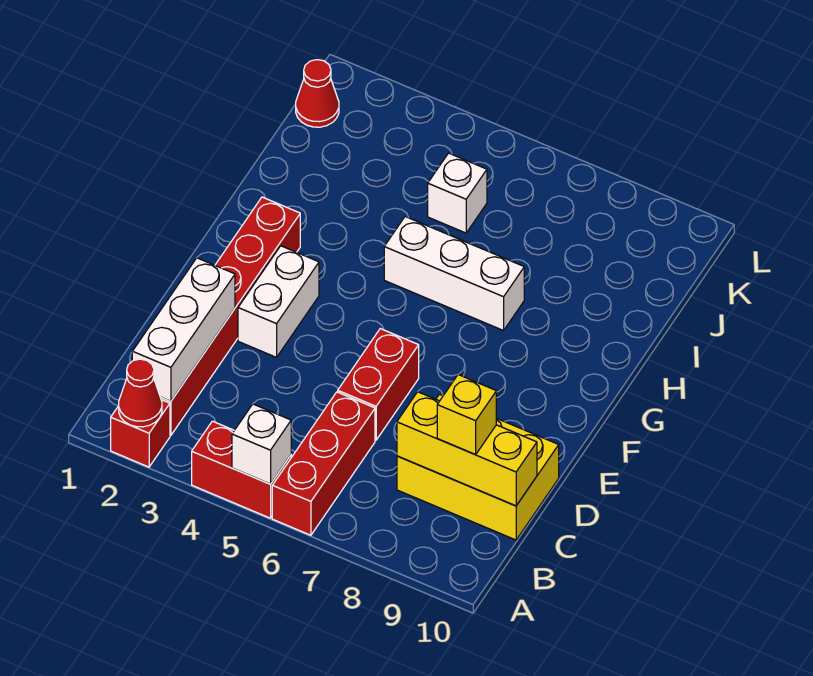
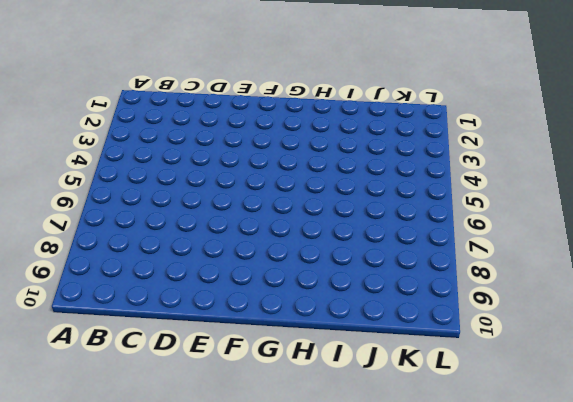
none -> red 1x1 brick [111,400,170,467]
none -> red 1x2 brick [192,421,291,518]
none -> red 1x3 brick [272,392,375,535]

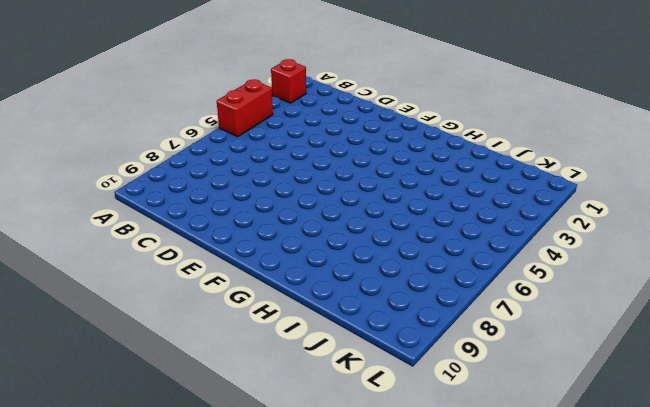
none -> red 1x3 brick [272,392,375,535]
none -> red 1x6 brick [161,197,300,435]
none -> yellow 2x3 brick [397,394,559,540]

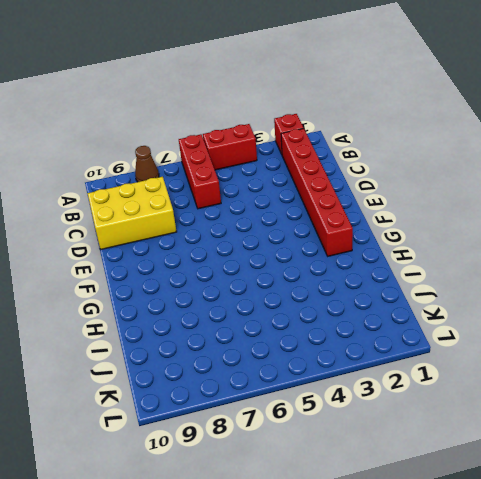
brown 1x1 cone [135,146,159,182] -> none
none -> red 1x2 brick [338,329,419,440]
none -> white 1x2 brick [238,246,319,357]
none -> white 1x3 brick [384,217,524,331]

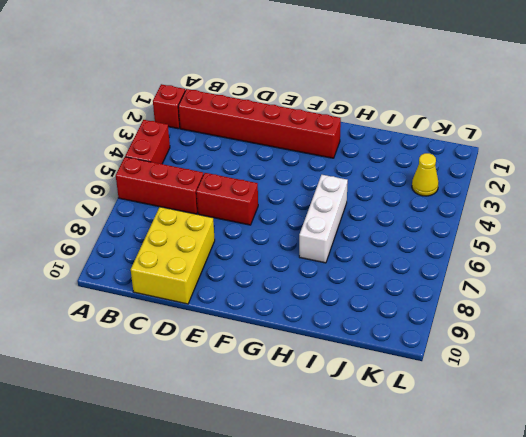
yellow 1x1 cone [412,153,439,196] -> none
none -> white 1x2 brick [238,246,319,357]
none -> white 1x1 brick [428,153,487,233]
none -> red 1x1 cone [296,60,339,127]

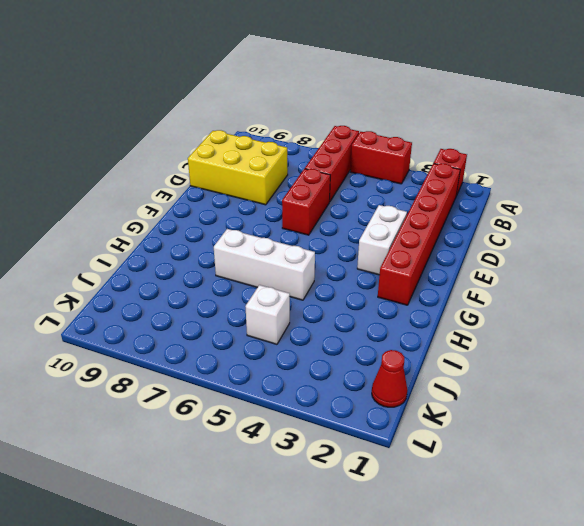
none -> red 1x1 cone [119,359,162,427]
none -> white 1x1 brick [232,404,291,484]
none -> white 1x3 brick [132,258,235,401]

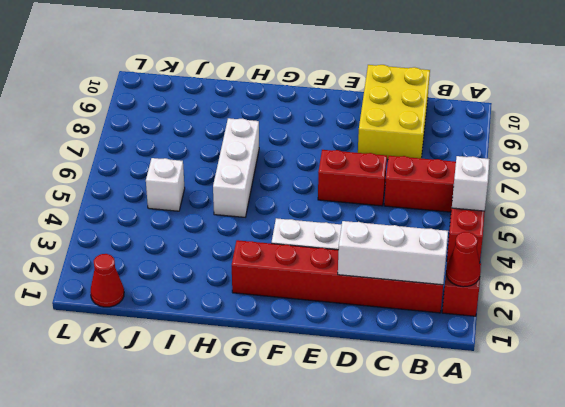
none -> yellow 1x3 brick [397,392,537,506]
none -> yellow 1x1 brick [437,375,496,455]

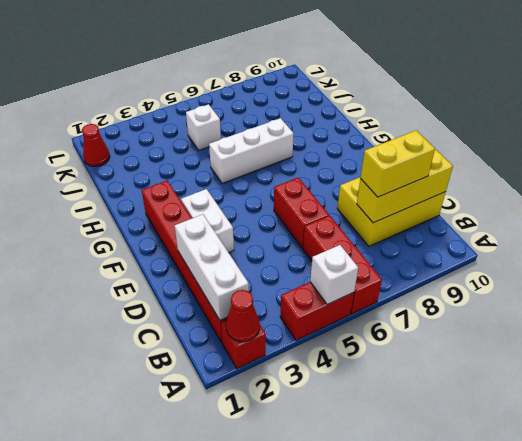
yellow 1x2 brick [360,130,435,197] -> yellow 1x1 brick [437,375,496,455]

